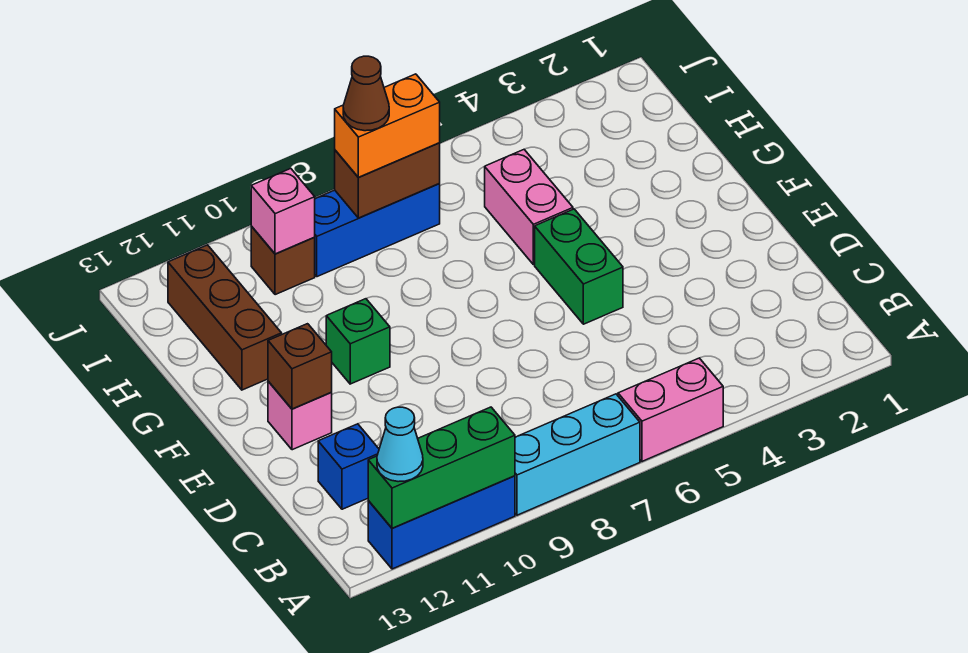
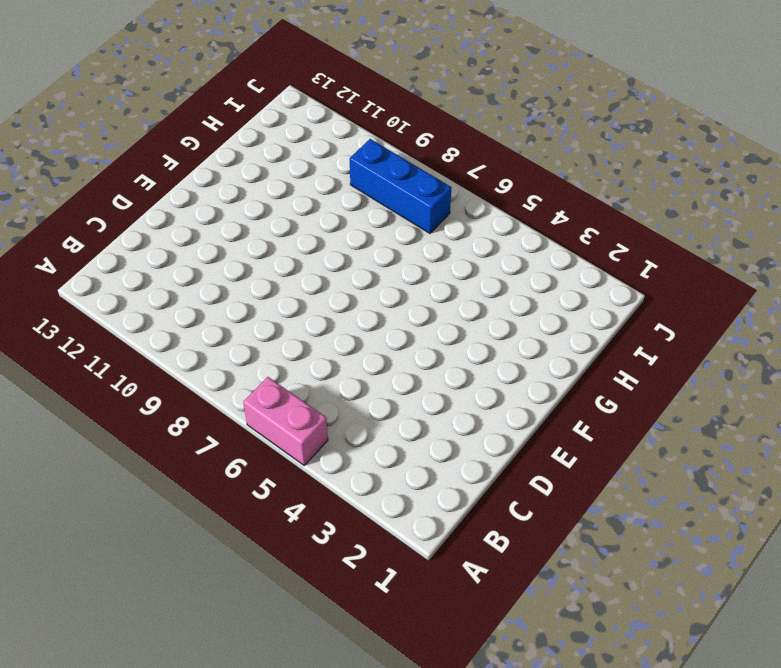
none -> cyan 1x3 brick [515,394,640,515]
none -> blue 1x3 brick [368,476,515,569]
none -> blue 1x1 brick [318,424,379,509]

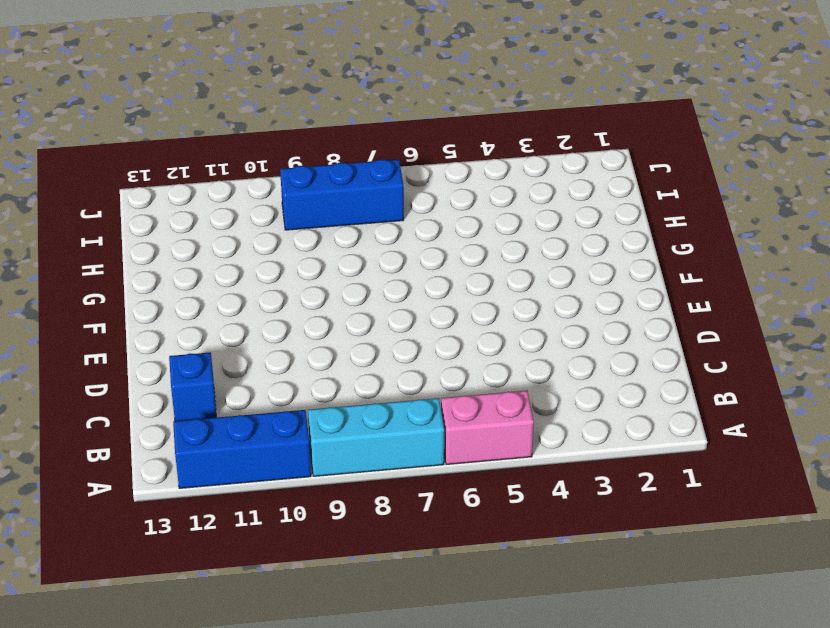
none -> green 1x2 brick [535,209,623,324]
none -> pink 1x1 brick [268,382,332,450]
none -> green 1x1 brick [326,299,390,384]

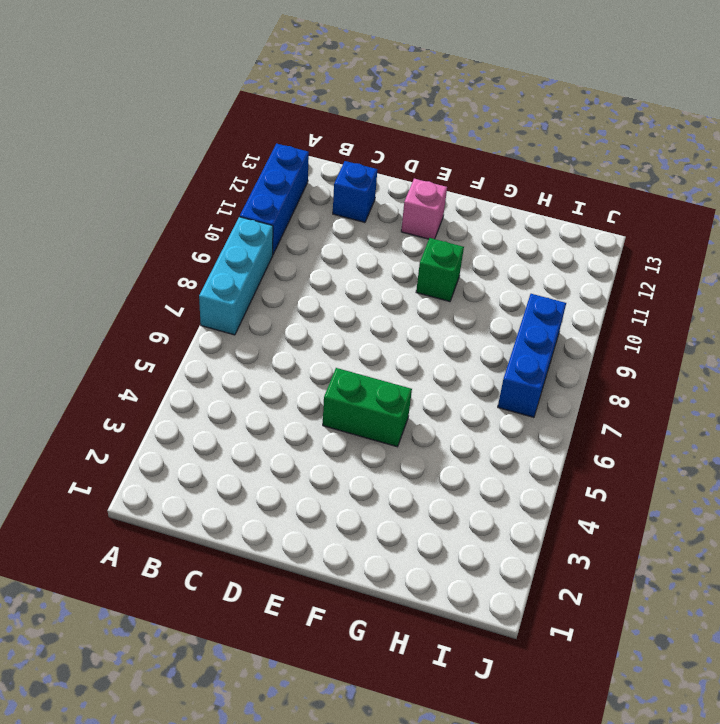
none -> pink 1x2 brick [618,358,723,461]
none -> pink 1x2 brick [485,150,573,265]
none -> brown 1x3 brick [168,245,282,390]

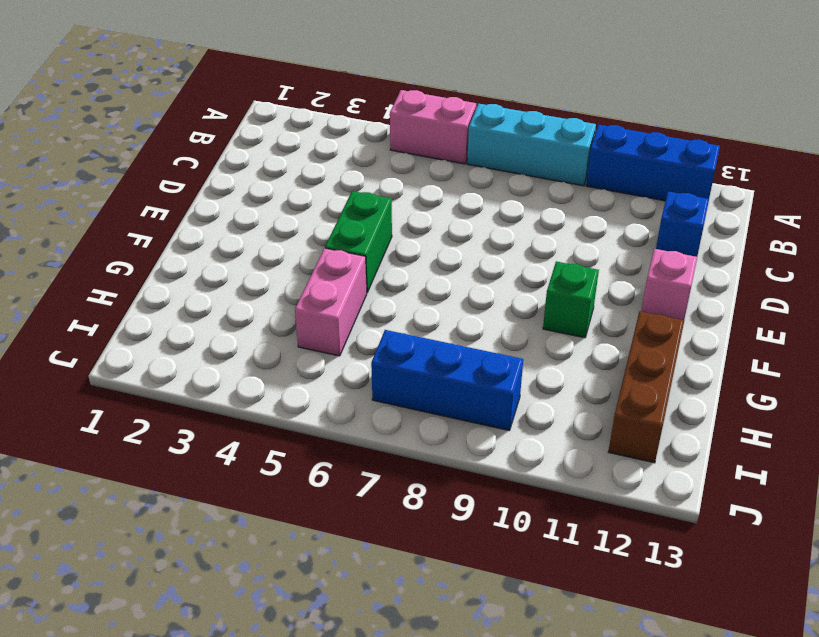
none -> brown 1x1 brick [251,226,315,295]
none -> green 1x3 brick [368,407,515,528]
none -> brown 1x1 brick [268,324,332,409]

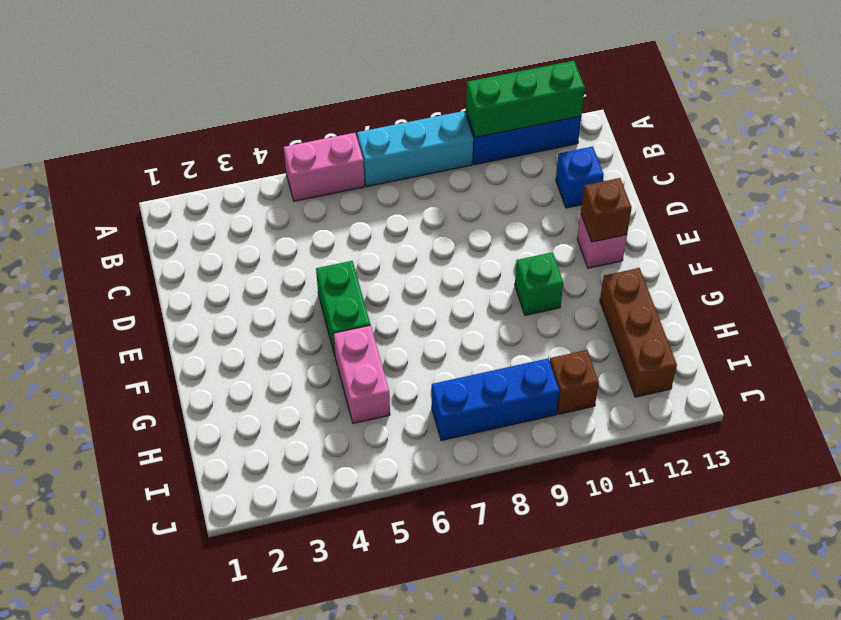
none -> brown 1x2 brick [335,143,440,218]
none -> pink 1x1 brick [251,169,315,254]
none -> cyan 1x1 cone [377,407,423,482]

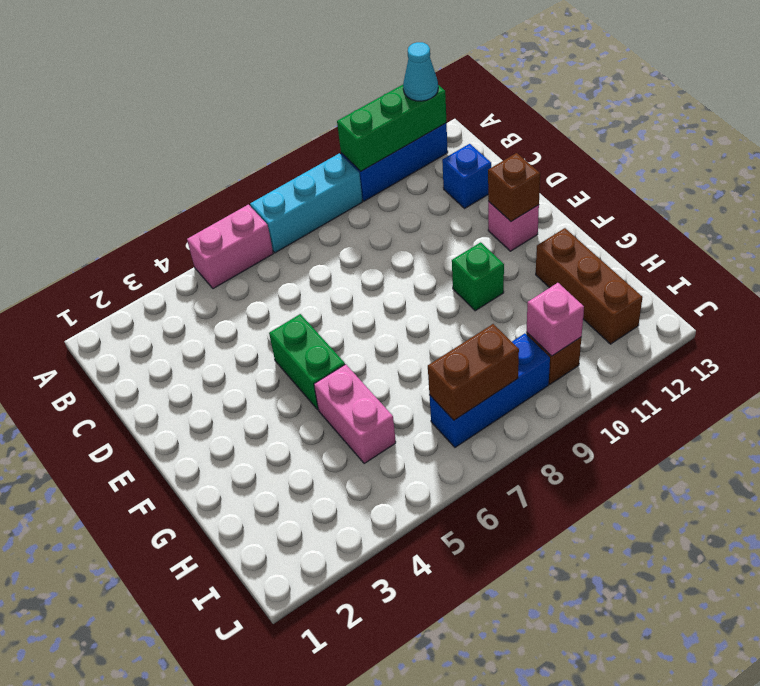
none -> orange 1x2 brick [335,74,440,177]
none -> brown 1x1 cone [343,56,389,131]

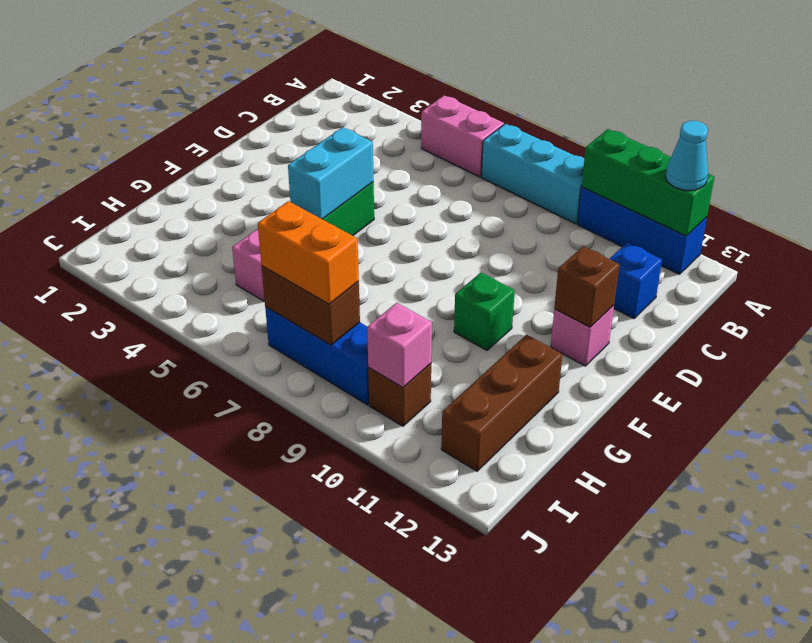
cyan 1x2 brick [288,127,374,219] -> none
none -> brown 1x1 cone [343,56,389,131]

